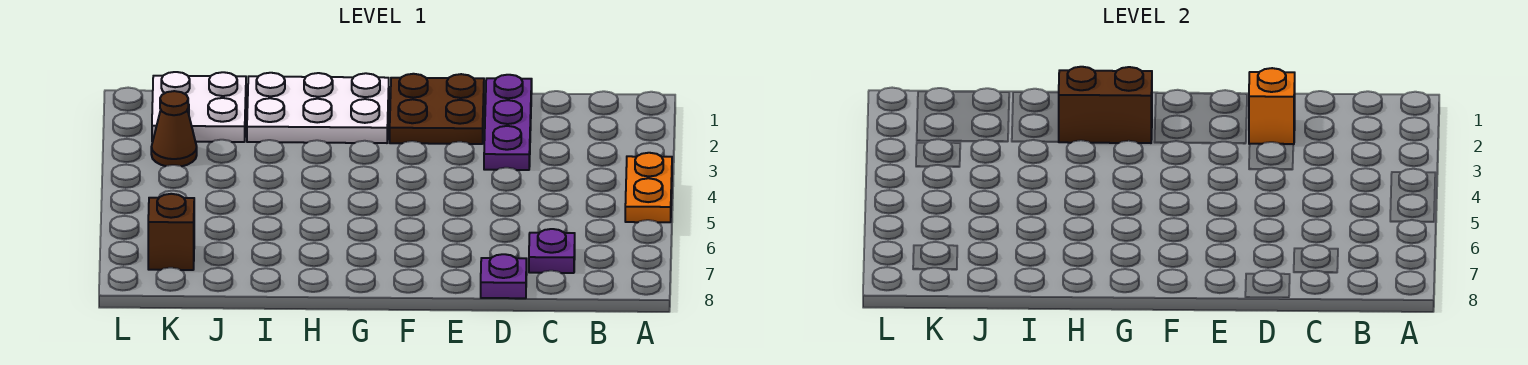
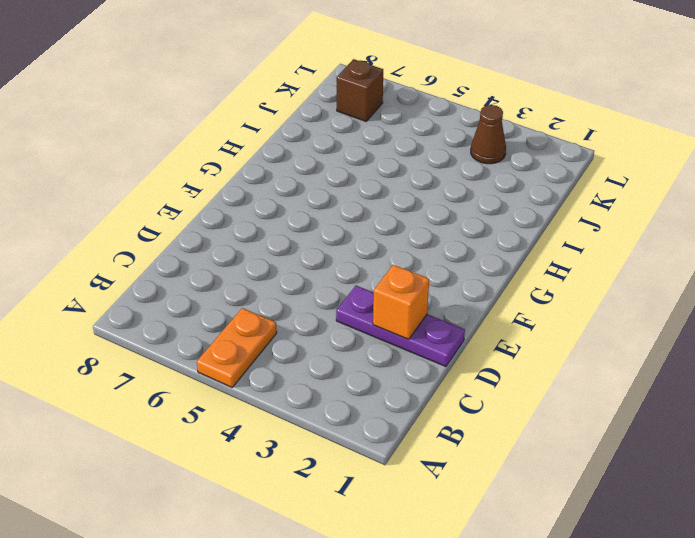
orange 1x2 plate [197,308,277,387] -> orange 1x2 plate turned to [625,153,672,222]
none -> purple 1x1 plate [529,229,575,273]
none -> purple 1x1 plate [481,254,527,298]

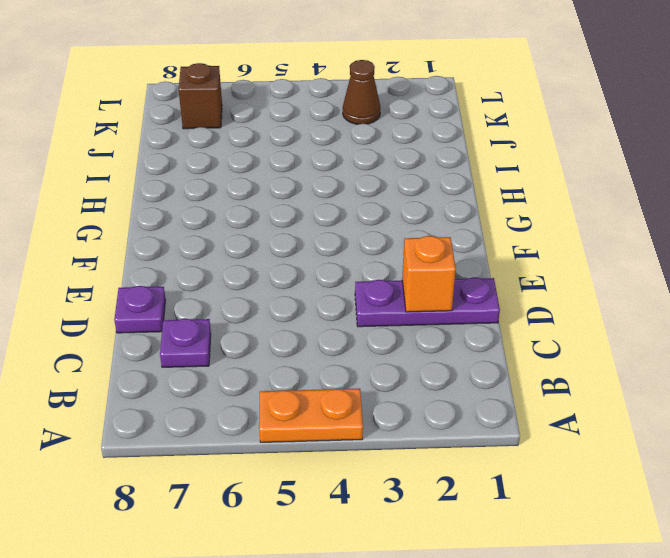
none -> brown 2x2 plate [390,74,484,144]
none -> white 2x3 plate [247,73,389,143]

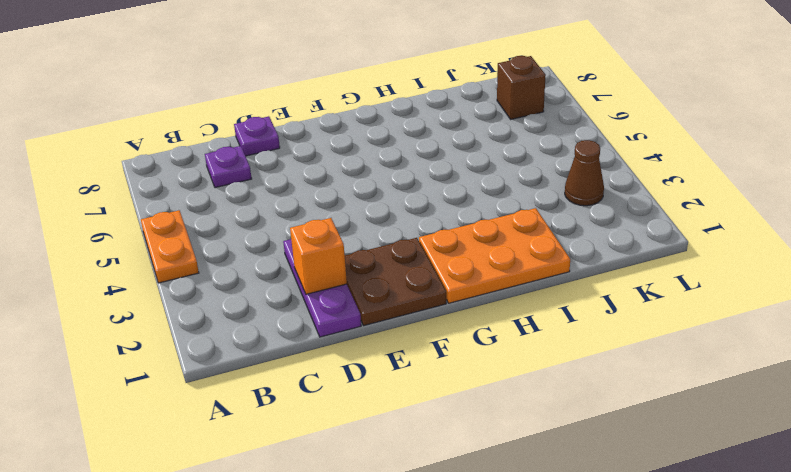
orange 2x3 plate [419,208,570,303] -> white 2x3 plate [247,73,389,143]
none -> white 2x2 plate [152,72,246,142]
none -> brown 1x2 brick [1059,67,1152,143]

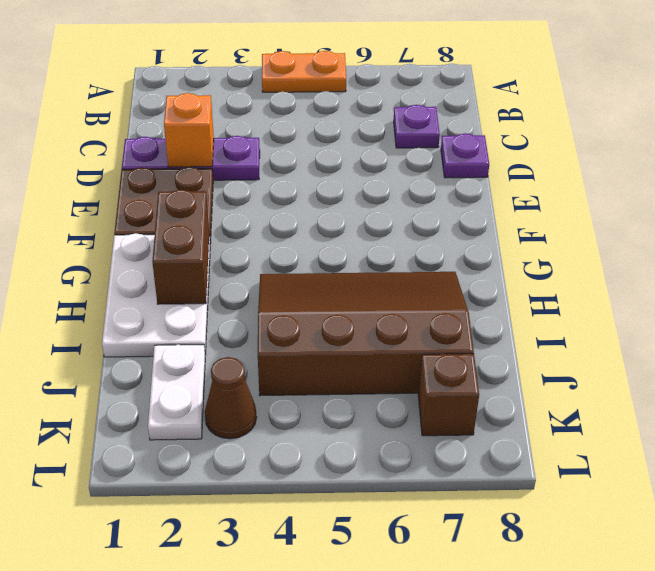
brown 3x4 slope [258,272,474,396] -> none
white 1x2 plate [148,345,205,440] -> white 2x2 plate [152,72,246,142]

